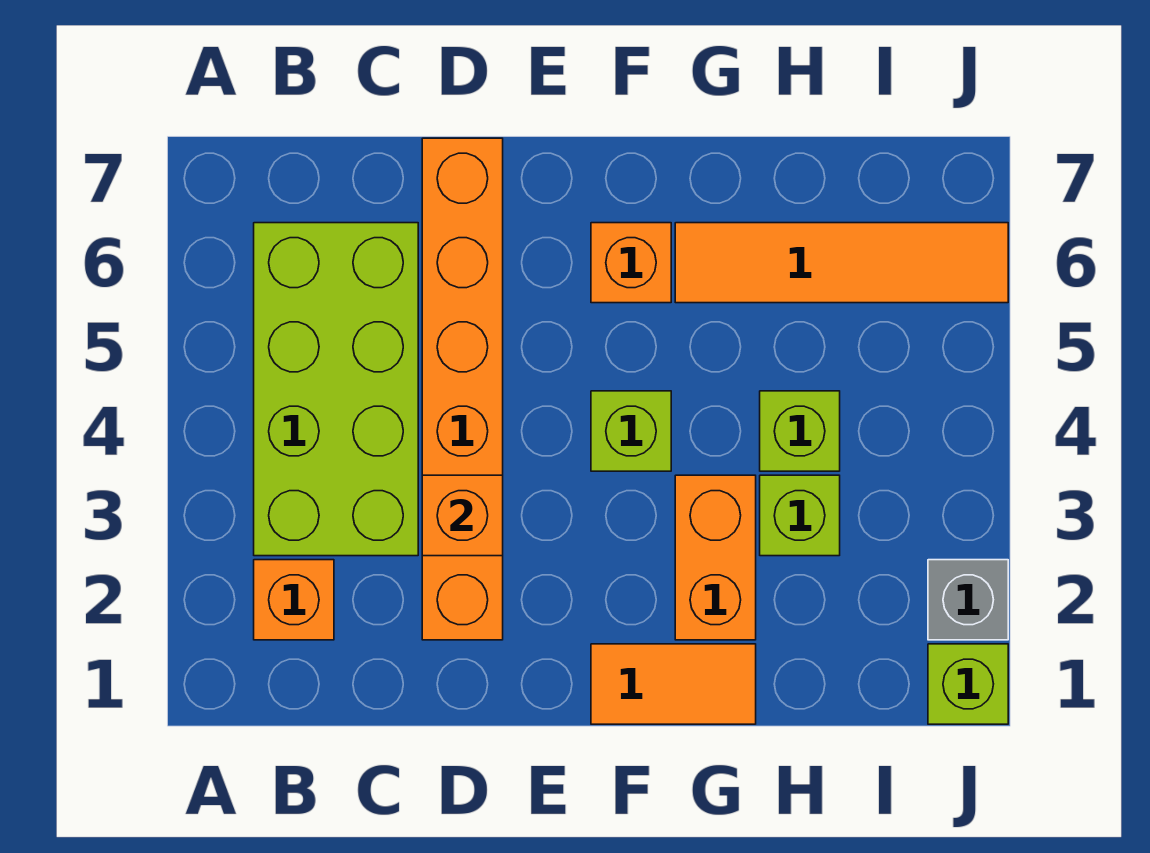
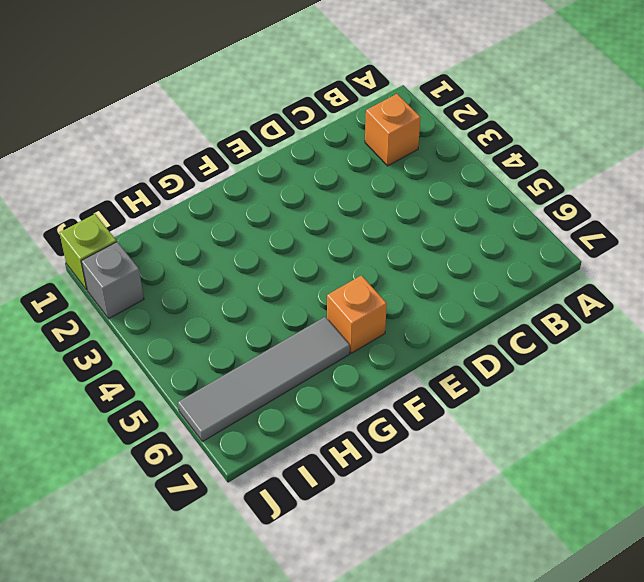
grey 1x4 tile [178,317,350,442] -> orange 1x4 tile [675,223,1008,303]
none -> lime 2x4 brick [254,223,418,556]
none -> orange 1x6 brick [422,138,503,640]
none -> orange 1x2 tile [591,644,756,724]

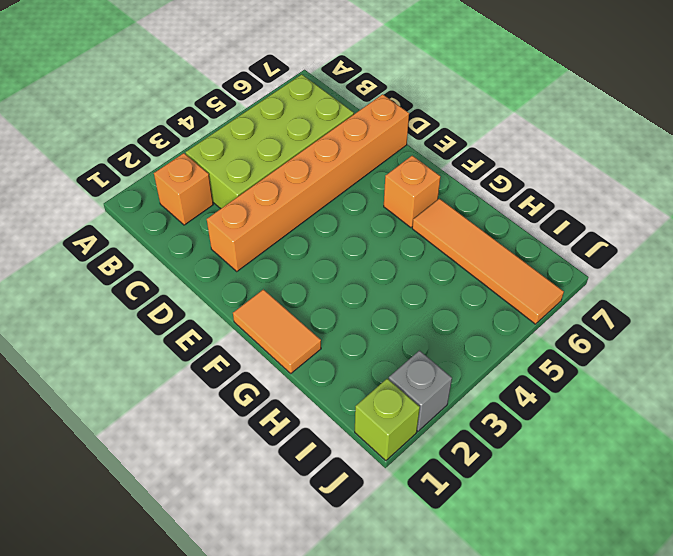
none -> lime 1x1 brick [591,391,671,471]
none -> orange 1x2 brick [675,475,756,640]
none -> lime 1x1 brick [760,475,840,556]

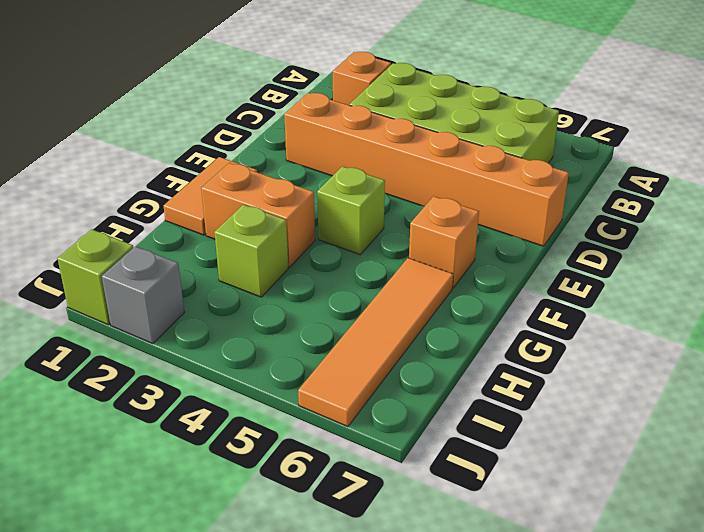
none -> lime 1x1 brick [760,391,840,471]
none -> orange 1x1 brick [422,475,503,556]

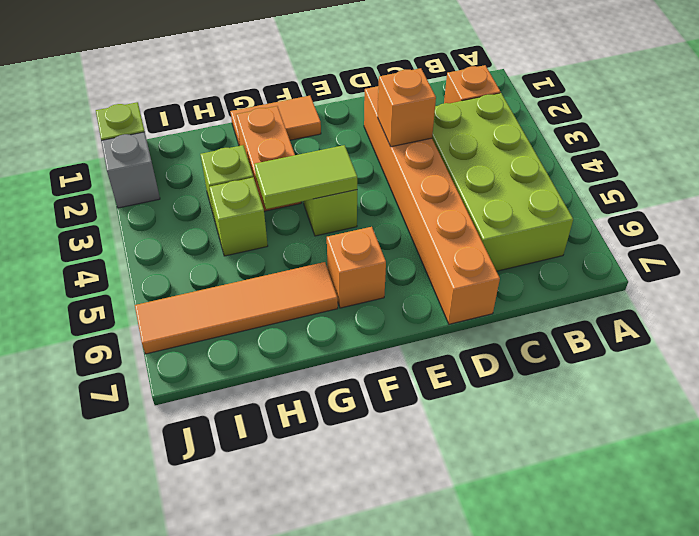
lime 1x2 tile [255,145,357,209] -> none

